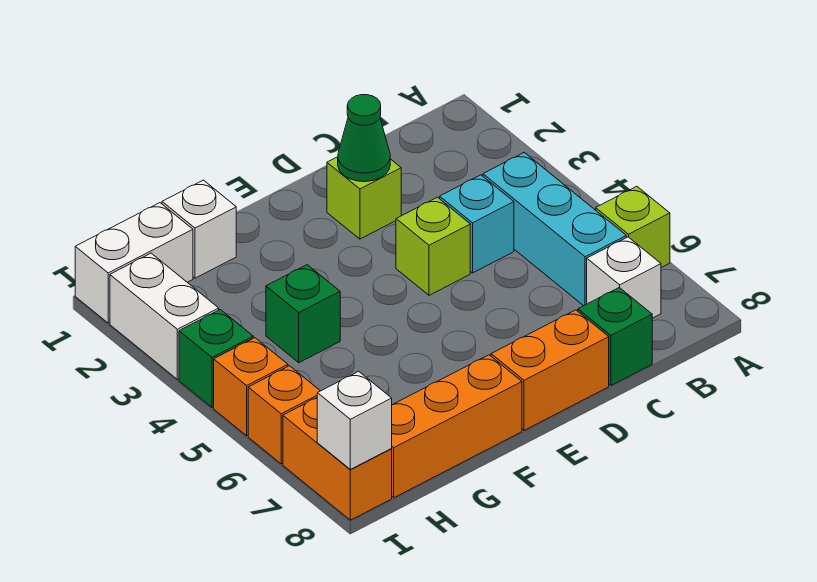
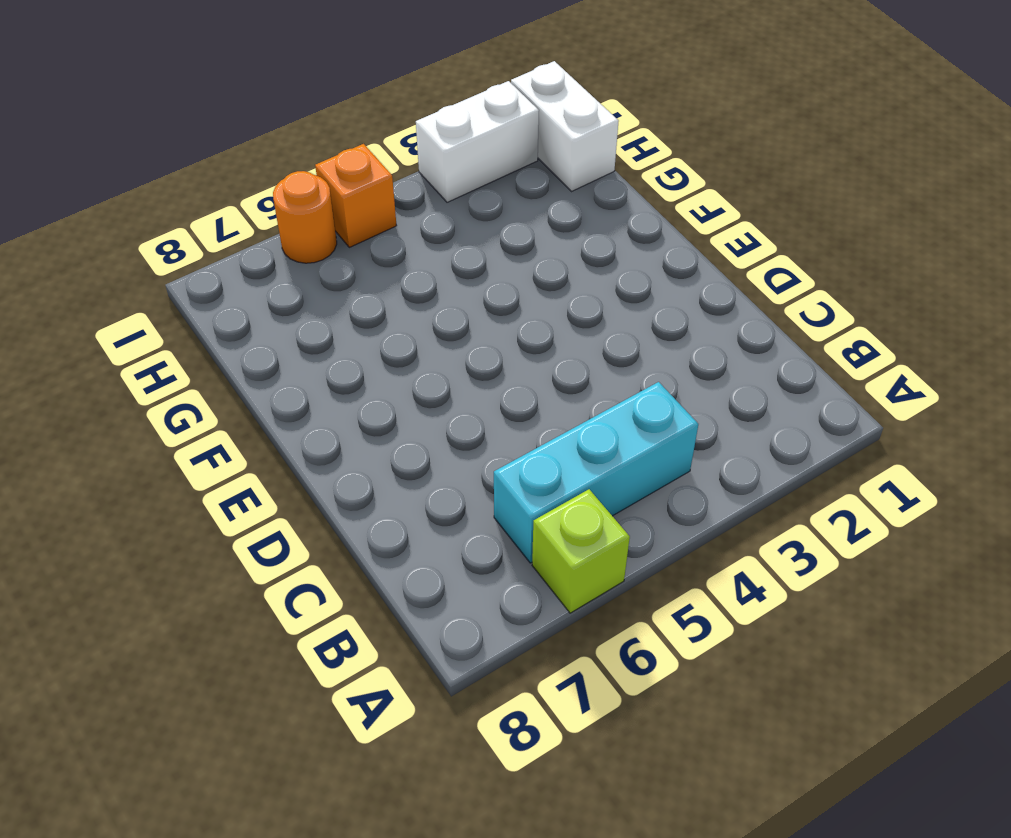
orange 1x1 round brick [273,171,337,263] -> orange 1x1 brick [248,366,320,464]
none -> white 1x1 brick [587,237,661,318]
none -> cyan 1x1 brick [440,175,514,273]
none -> green 1x1 brick [578,288,652,385]

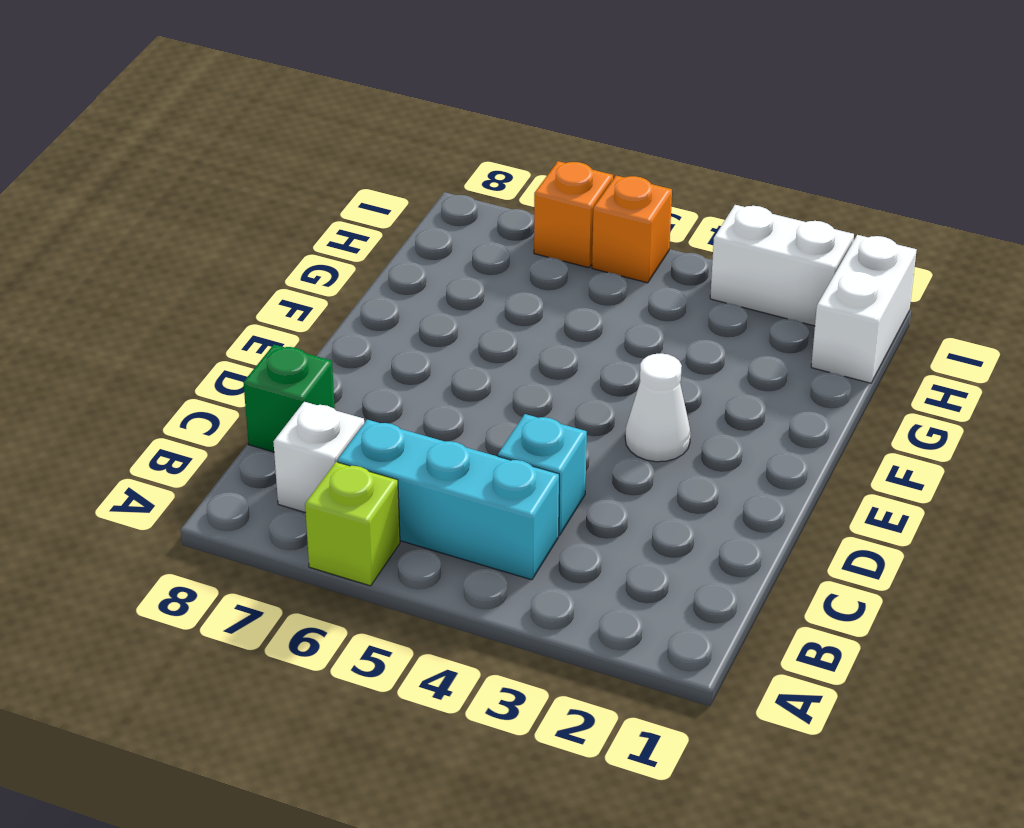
white 1x1 cone [625,353,691,462] -> none
none -> lime 1x1 brick [327,157,401,239]
none -> lime 1x1 brick [396,197,470,295]
none -> orange 1x2 brick [491,310,609,430]

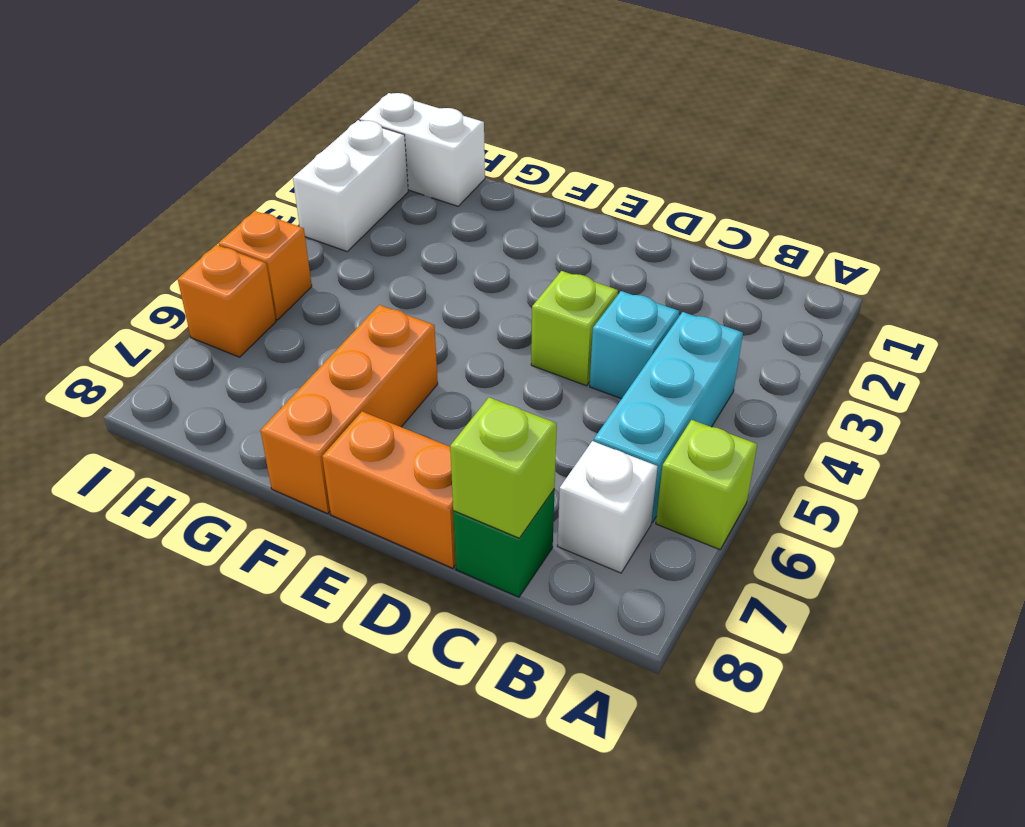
lime 1x1 brick [450,397,557,538] -> lime 1x1 brick moved to [327,157,401,239]
orange 1x3 brick [261,305,438,514] -> orange 1x3 brick turned to [391,355,522,498]
none -> white 1x1 brick [162,180,236,278]
none -> green 1x1 brick [266,265,340,363]
none -> green 1x1 brick [179,310,253,408]

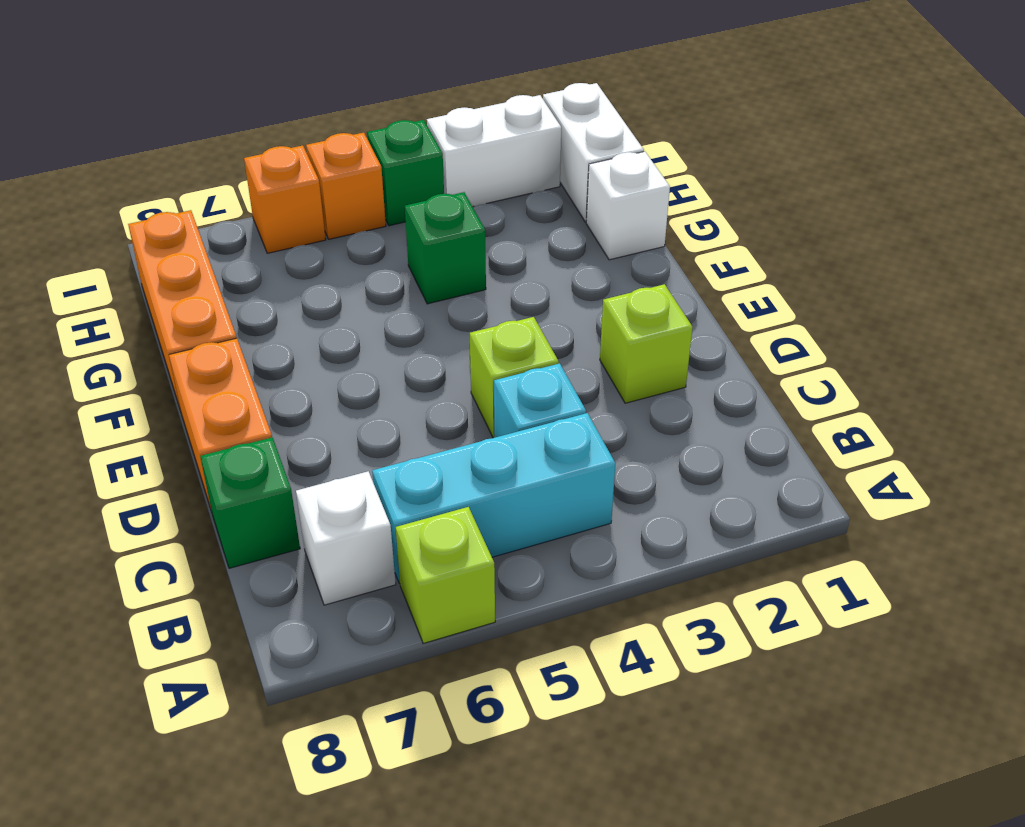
none -> orange 1x2 brick [283,398,392,520]
none -> green 1x1 cone [338,95,390,182]
none -> white 1x1 brick [317,371,392,469]

